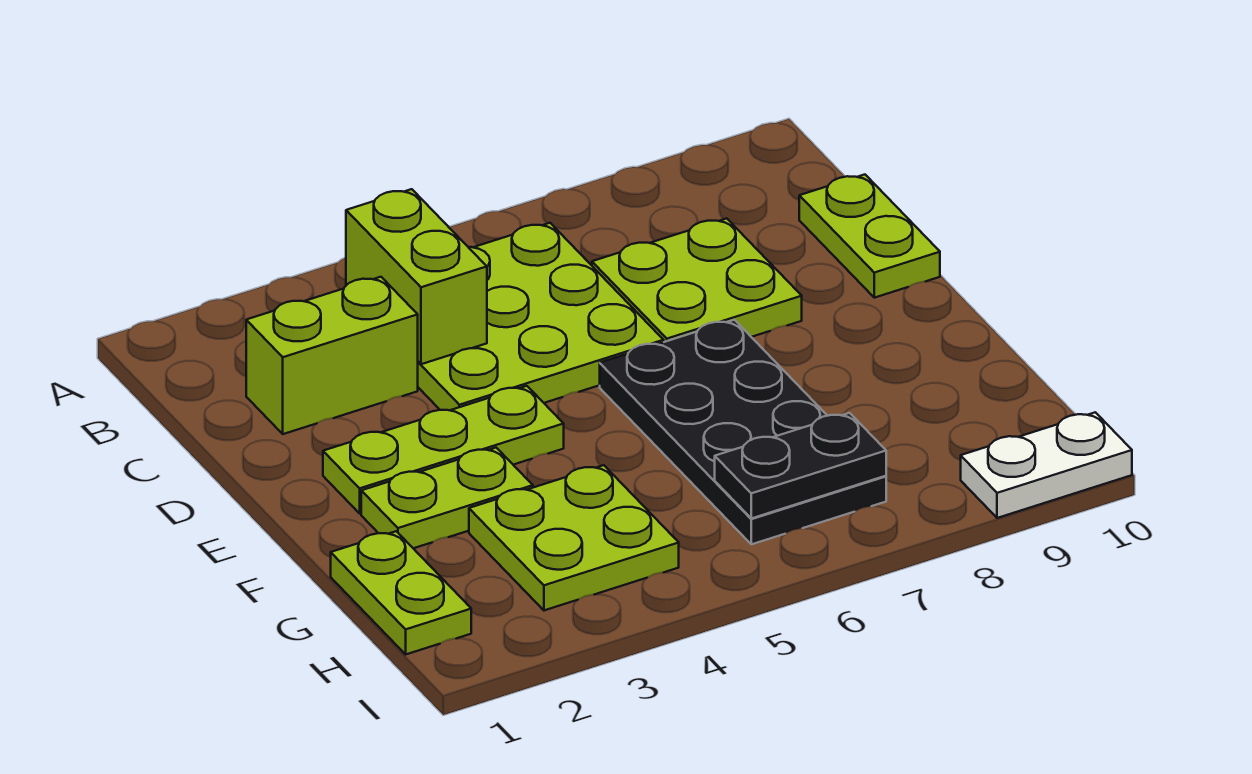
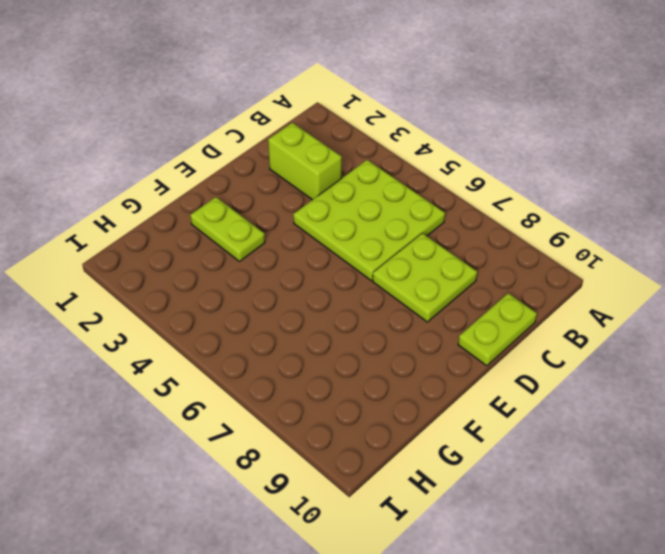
none -> lime 1x3 plate [323,386,564,513]
none -> black 2x4 plate [600,320,886,544]
none -> lime 1x2 plate [331,531,471,654]

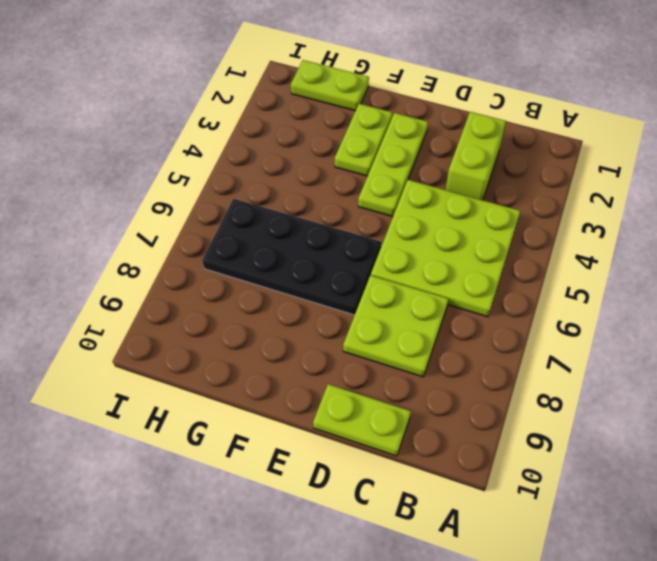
none -> lime 2x2 plate [469,465,679,610]
none -> white 1x2 plate [961,412,1132,518]
none -> lime 1x2 brick [346,189,487,364]

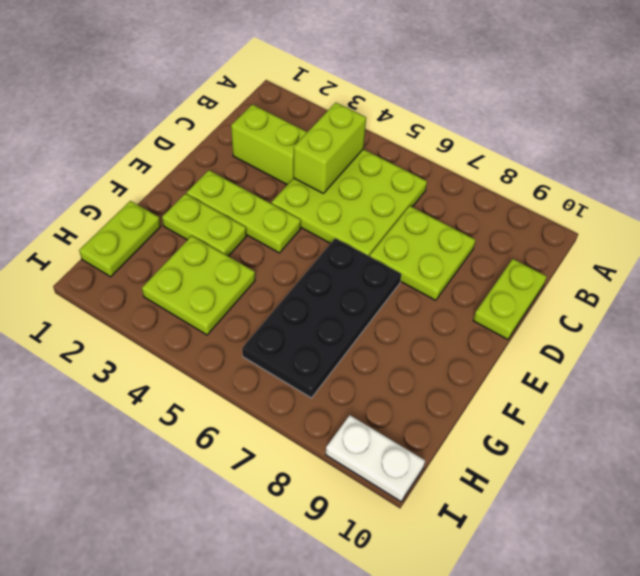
none -> black 1x2 plate [715,413,886,518]

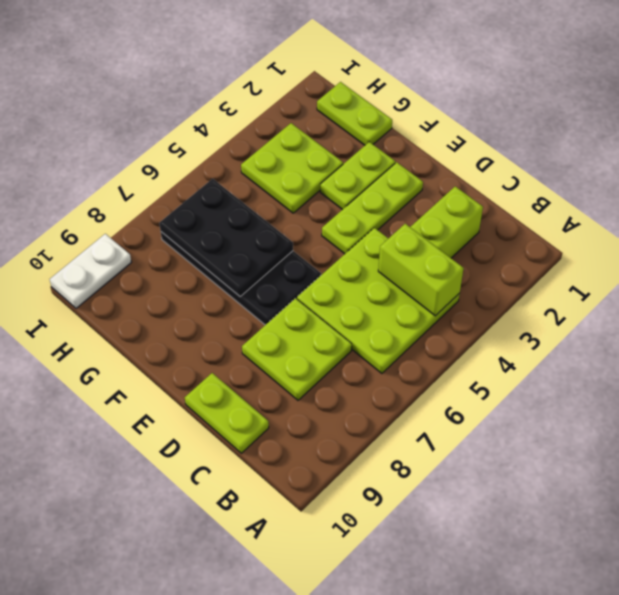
black 2x3 plate [159,179,293,296] -> black 1x2 plate [715,413,886,518]

